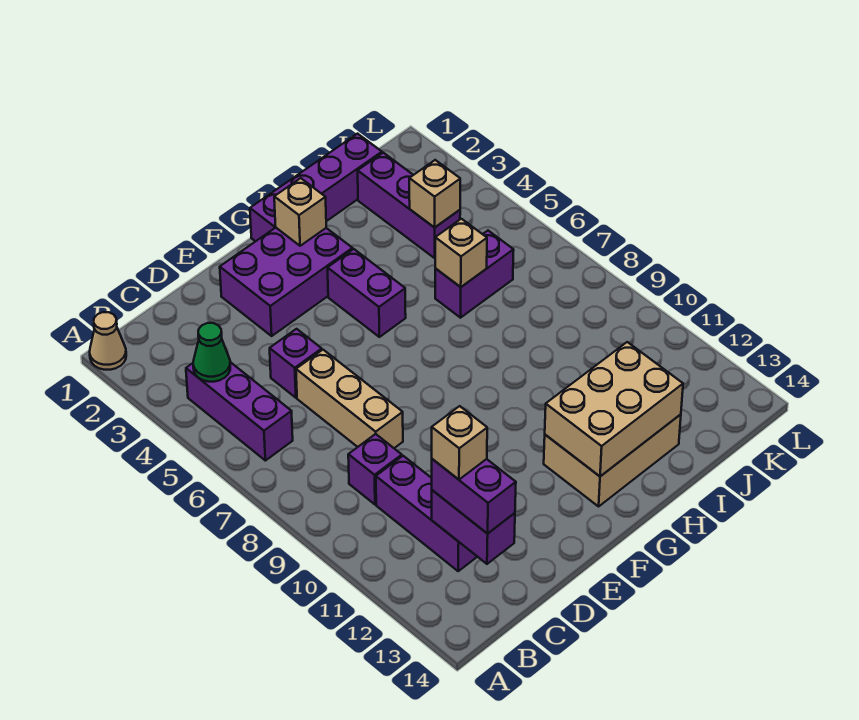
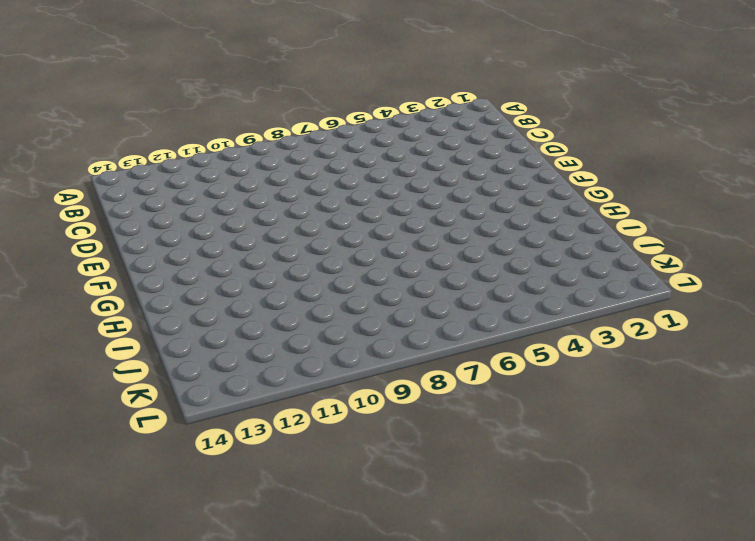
none -> tan 1x1 cone [90,312,126,370]
none -> purple 1x3 brick [186,362,293,461]
none -> purple 1x1 brick [348,434,402,504]

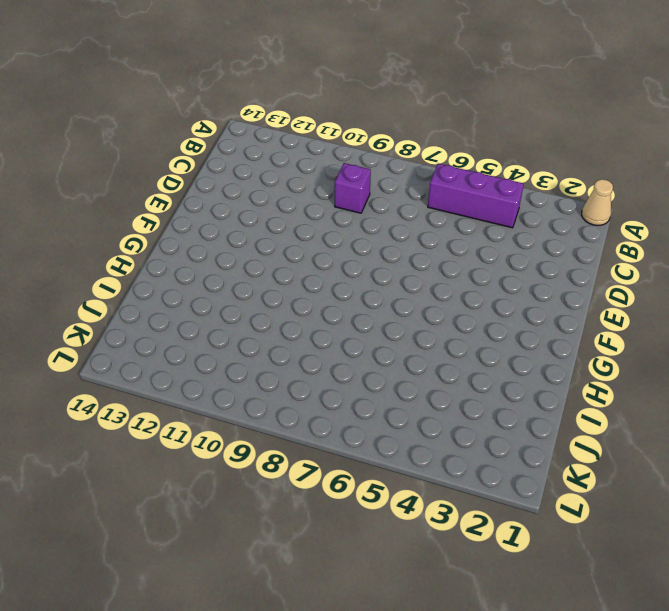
none -> purple 1x3 brick [376,456,477,571]
none -> purple 1x1 brick [270,329,322,398]
none -> tan 1x3 brick [296,350,403,448]

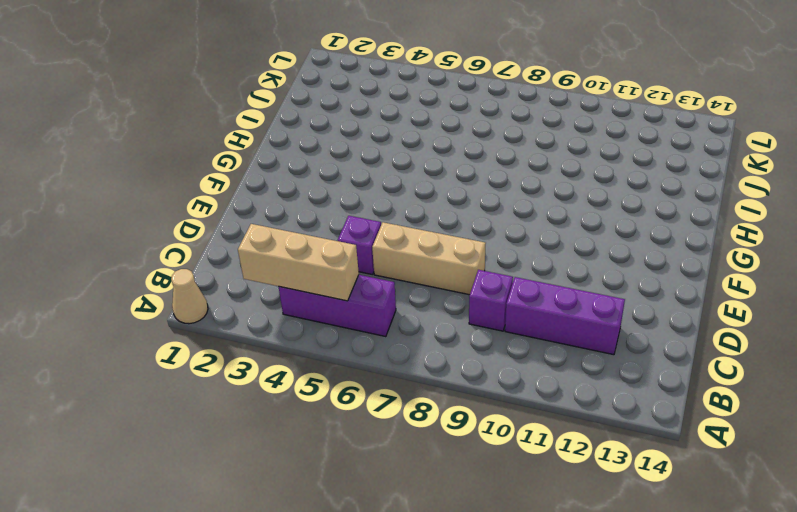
tan 1x3 brick [238,224,359,301] -> green 1x1 cone [193,323,230,382]
none -> purple 2x3 brick [220,228,353,336]
none -> purple 1x4 brick [250,134,382,241]
none -> purple 1x2 brick [328,249,406,337]

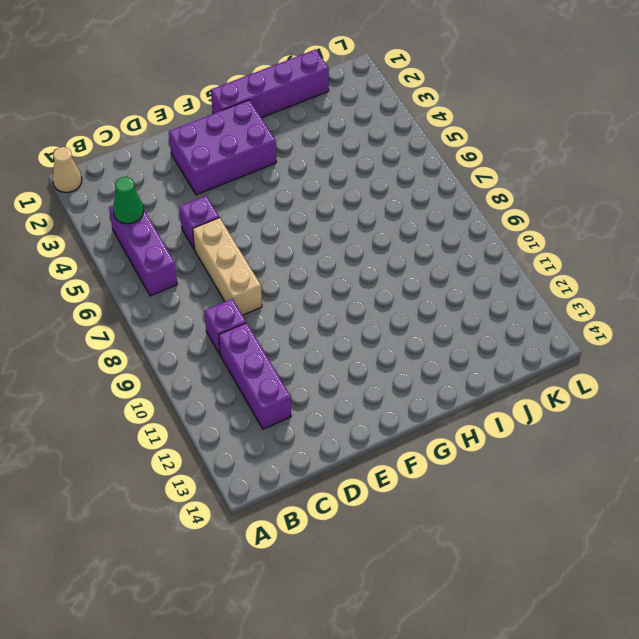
none -> purple 1x2 brick [328,249,406,337]
none -> tan 2x3 brick [544,414,681,506]
none -> purple 1x2 brick [435,231,514,318]

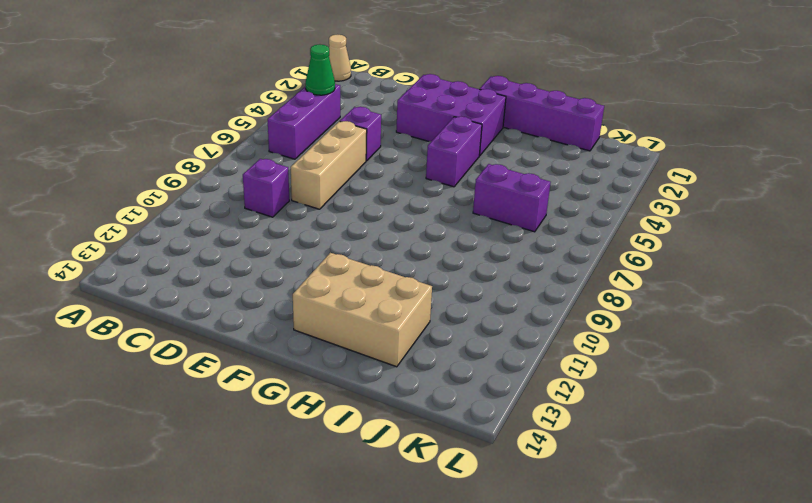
none -> purple 1x3 brick [376,456,477,571]
none -> purple 1x3 brick [358,153,460,258]
none -> purple 1x2 brick [432,490,515,564]

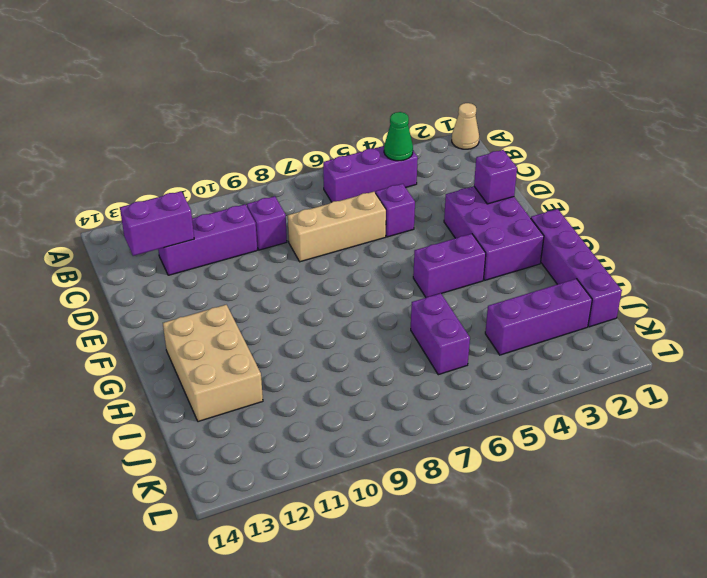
purple 1x1 brick [474,150,517,204] -> none
none -> tan 1x1 brick [274,178,326,246]
none -> tan 2x3 brick [545,342,683,476]
none -> tan 1x1 brick [435,219,487,287]

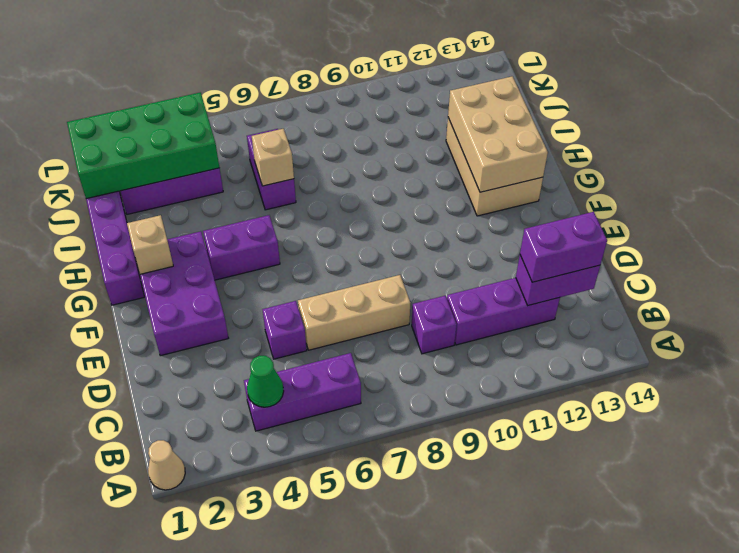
green 2x4 brick [67,92,219,199] -> tan 1x1 brick [409,160,460,228]
none -> tan 1x1 brick [432,406,487,480]

